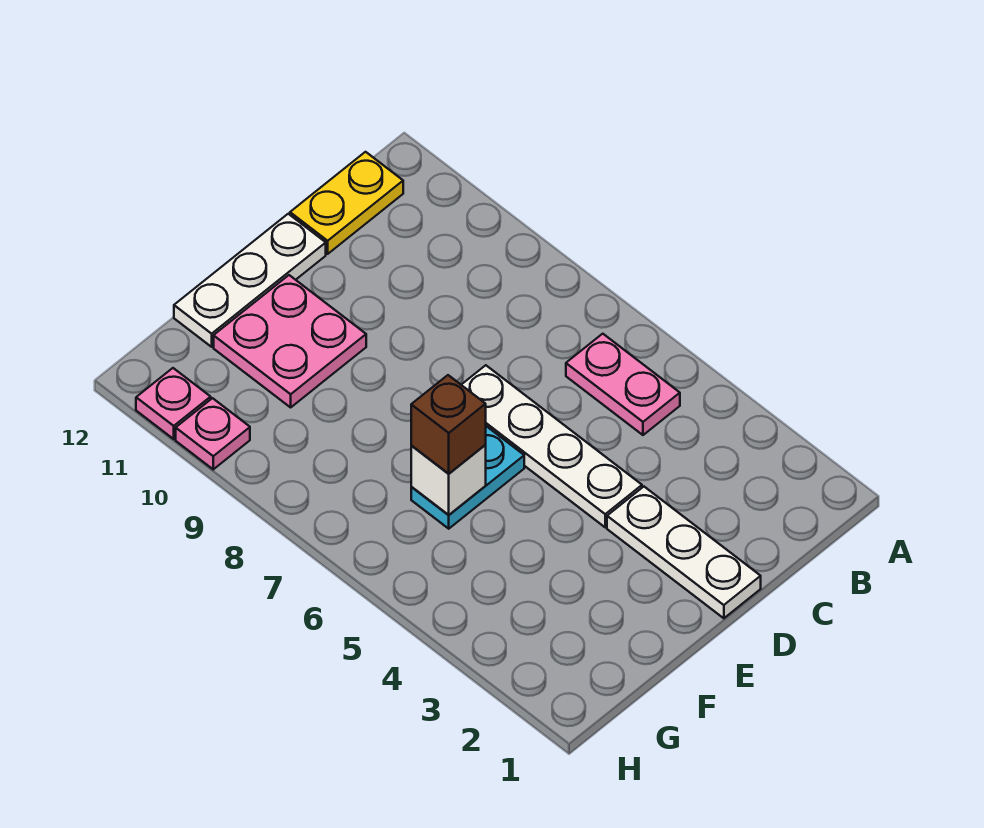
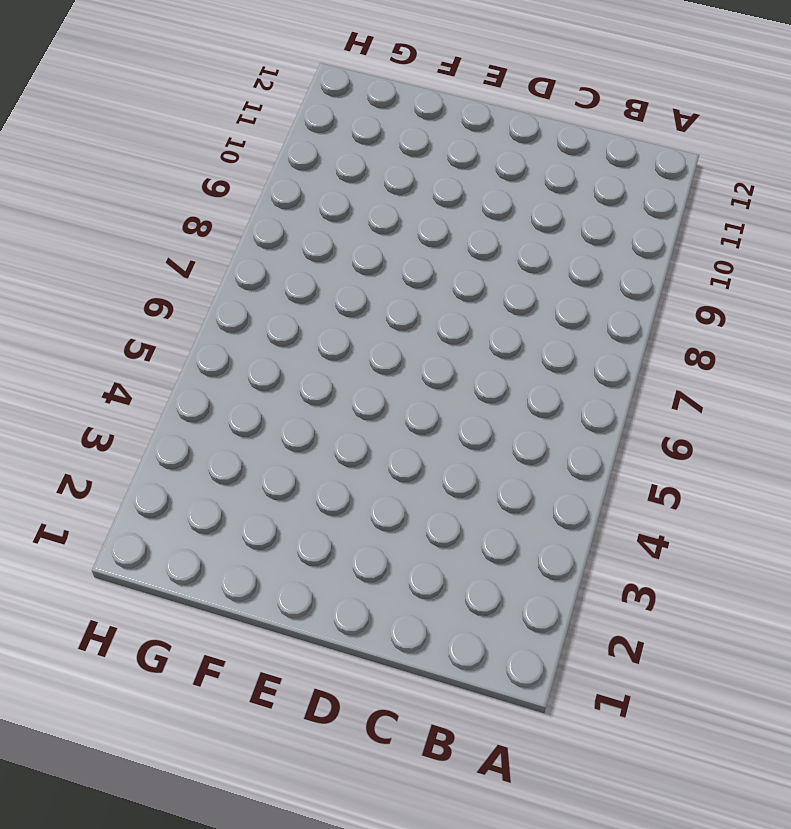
none -> pink 1x2 plate [566,334,680,435]
none -> yellow 1x2 plate [290,152,403,254]

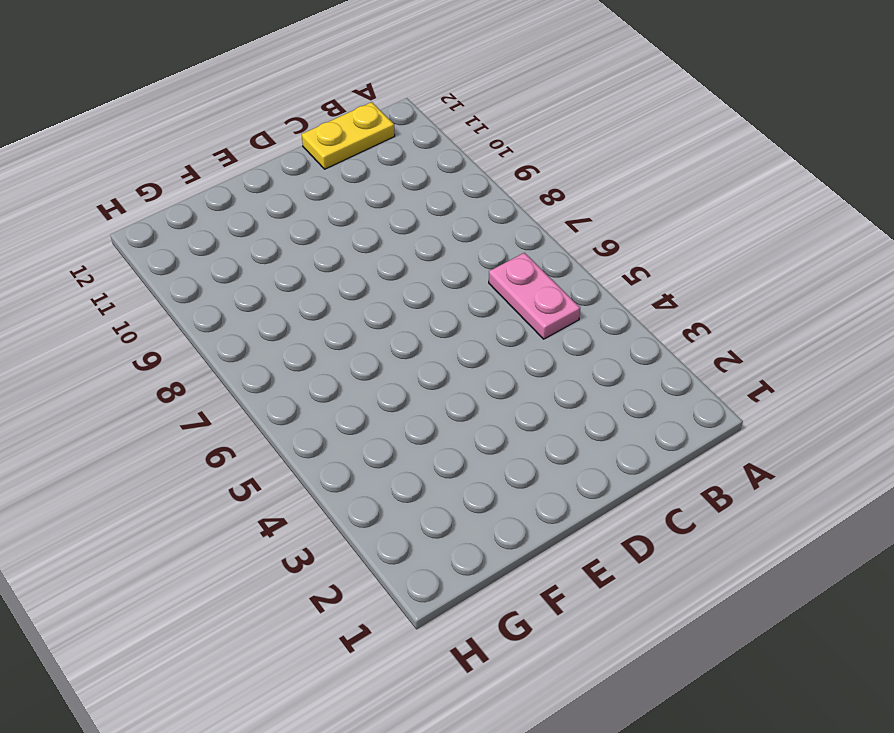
none -> white 1x3 plate [607,487,761,618]
none -> white 1x4 plate [462,365,642,527]

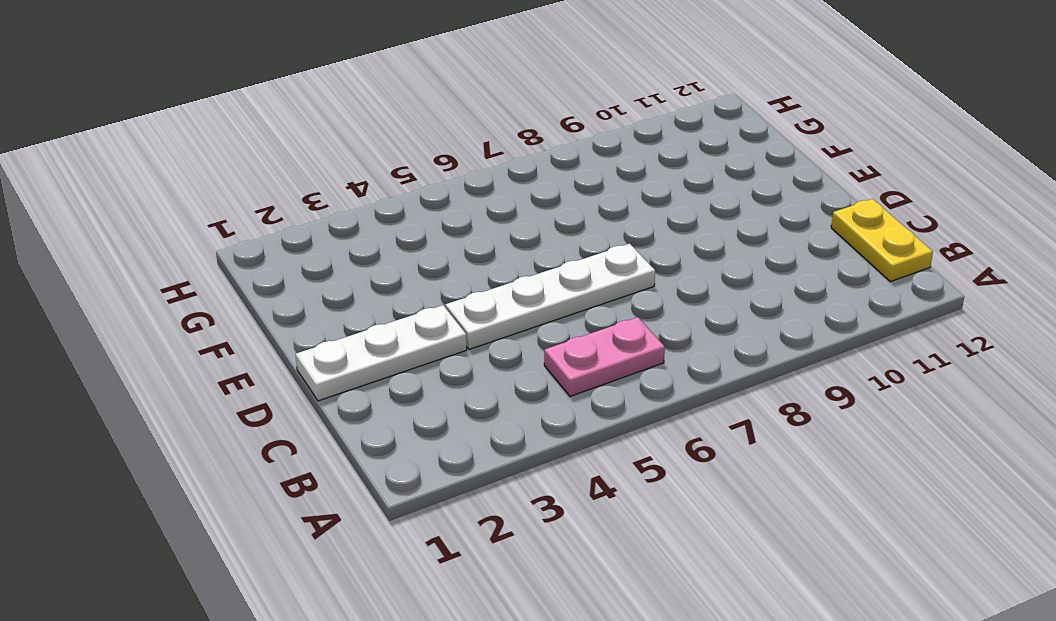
none -> white 1x3 plate [174,214,326,347]
none -> cyan 1x2 plate [411,426,524,529]

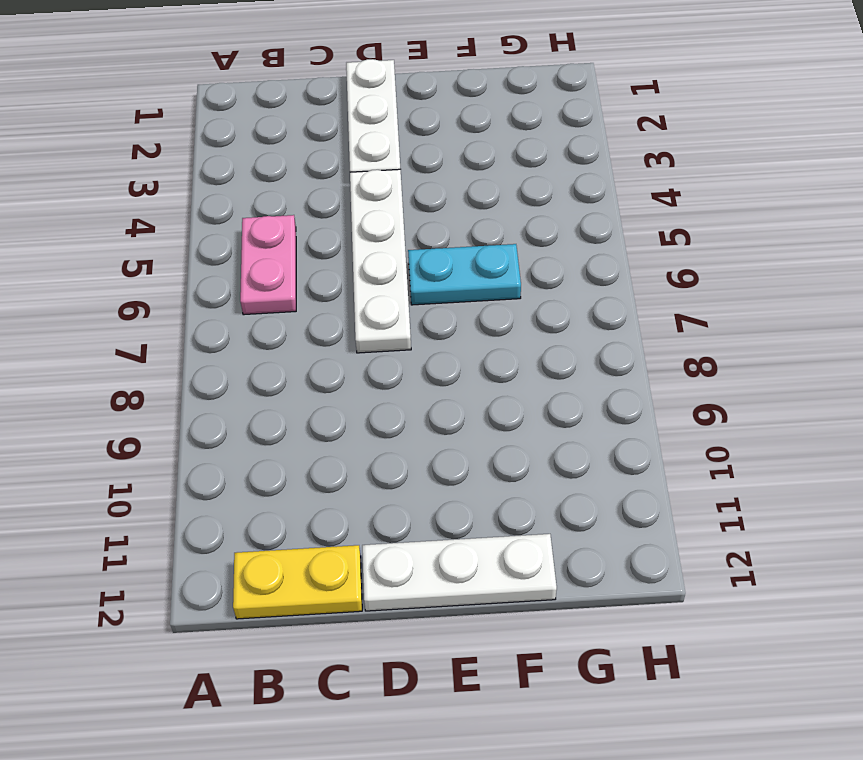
none -> pink 2x2 plate [214,275,366,407]
none -> pink 1x1 plate [176,398,250,469]

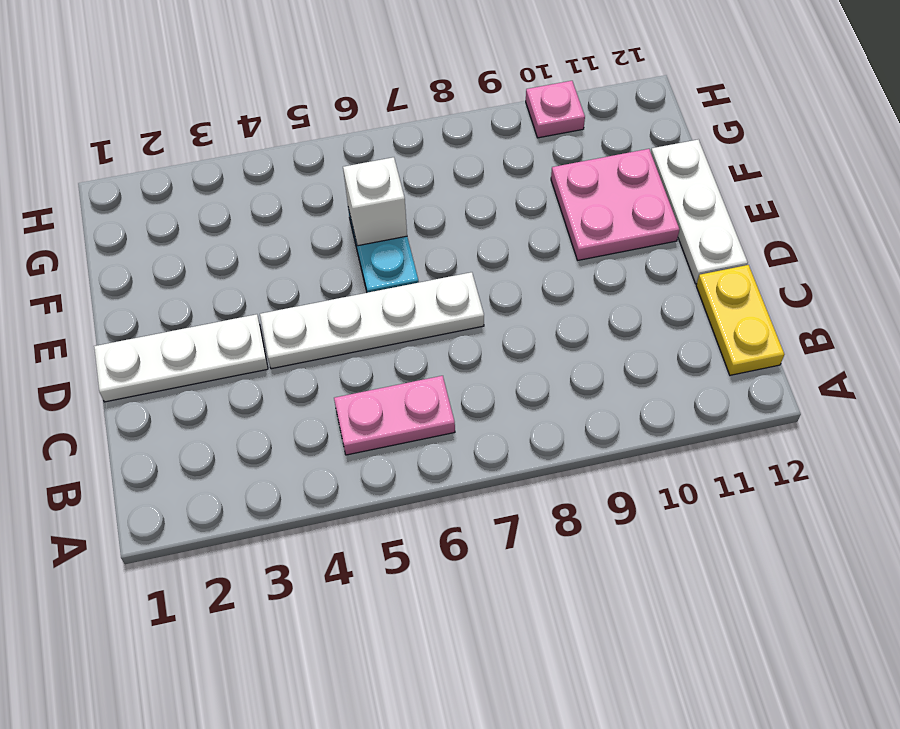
none -> pink 1x1 plate [136,368,211,439]
none -> brown 1x1 brick [411,375,486,474]

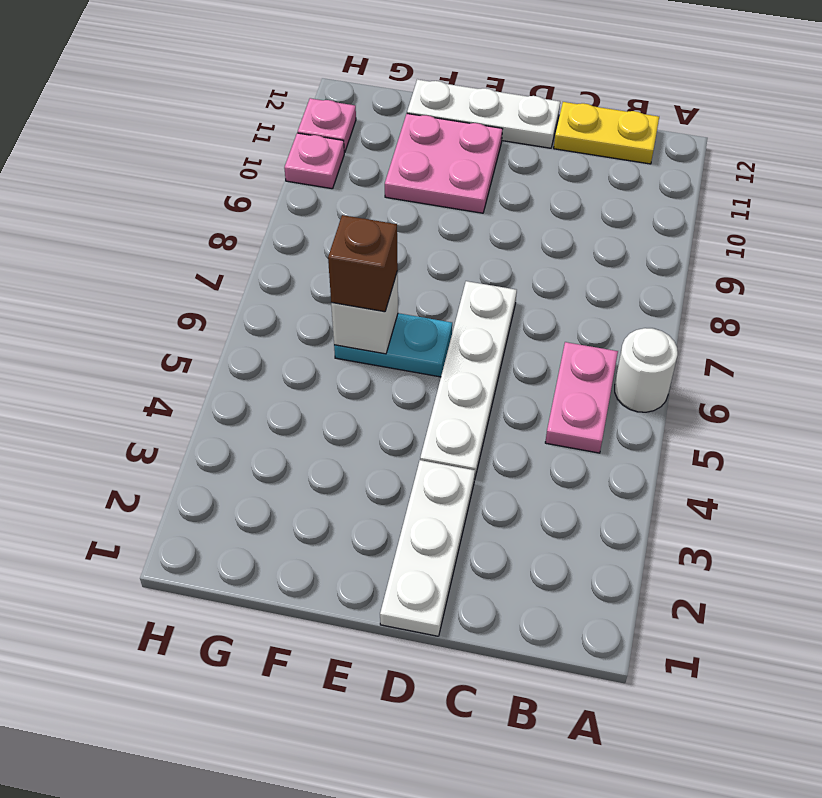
white 1x1 round brick [615,328,678,412] -> none

